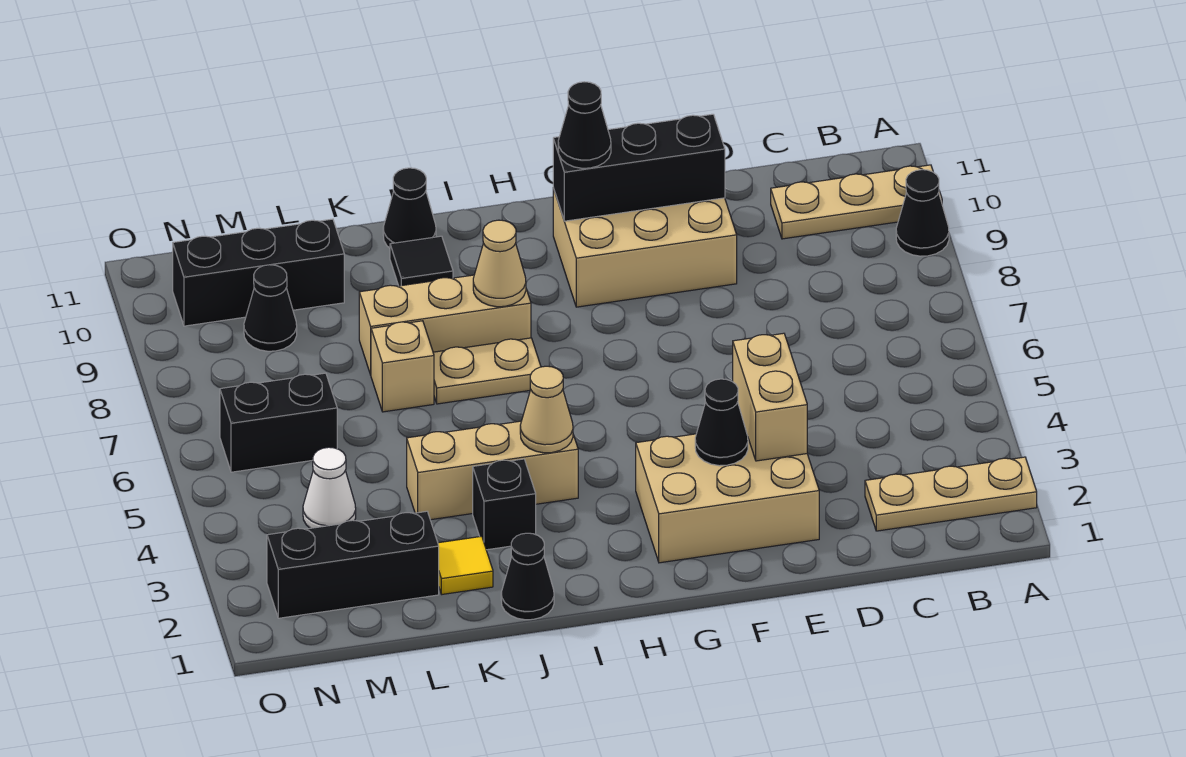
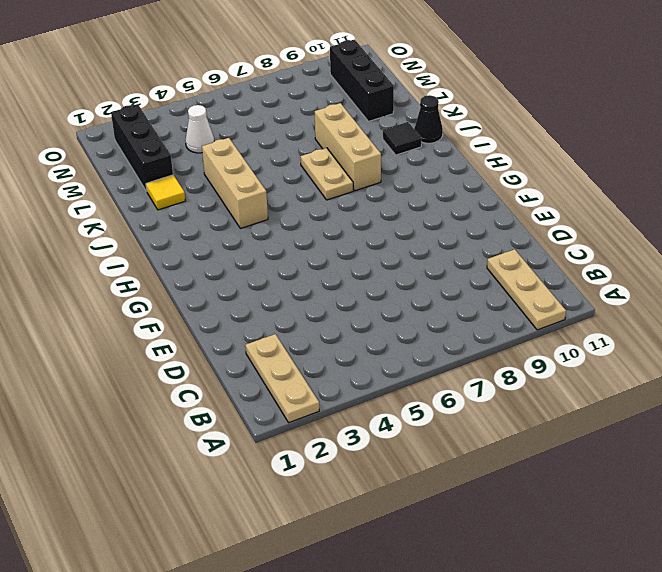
none -> black 1x1 cone [896,170,949,256]
none -> tan 2x3 brick [636,434,819,563]
none -> tan 2x3 brick [553,188,737,307]

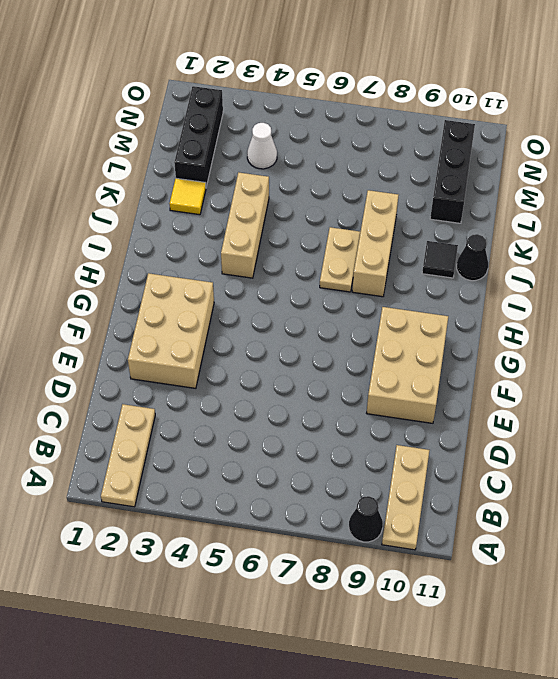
none -> black 1x1 cone [501,533,554,620]
none -> black 1x1 brick [473,459,536,550]
none -> tan 1x1 brick [371,321,434,412]

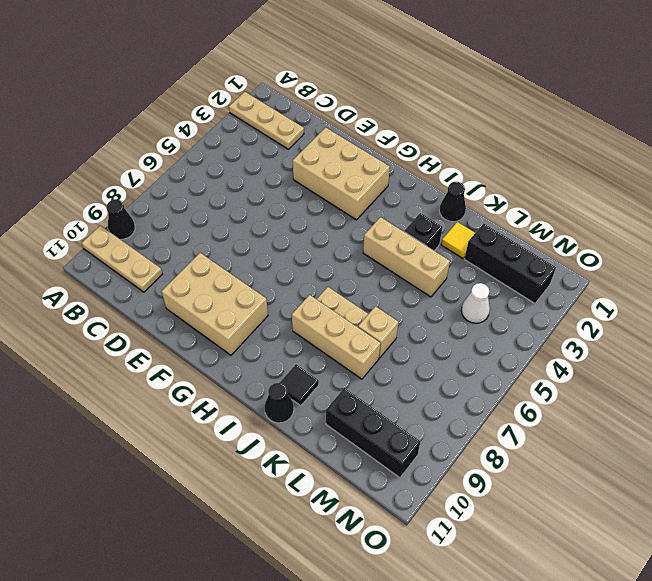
none -> black 1x2 brick [220,373,337,472]
none -> black 1x1 cone [244,265,297,351]
none -> tan 1x2 brick [733,333,807,461]

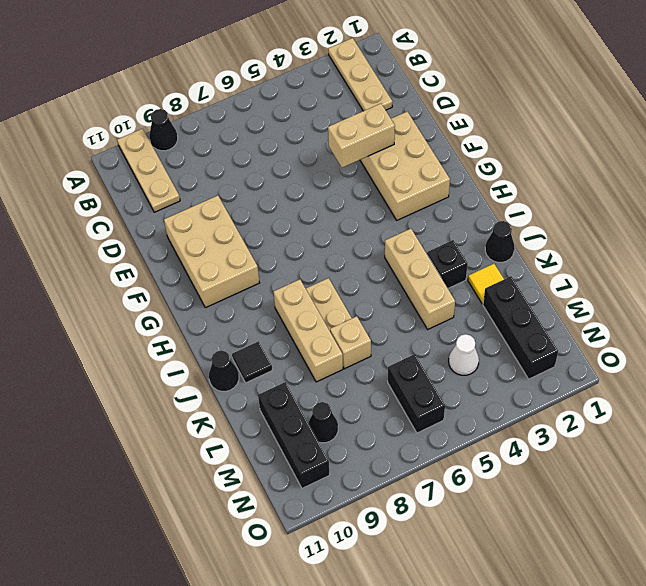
none -> black 1x3 brick [553,114,725,221]
none -> black 1x1 cone [695,379,748,466]
none -> tan 1x1 cone [520,366,573,453]

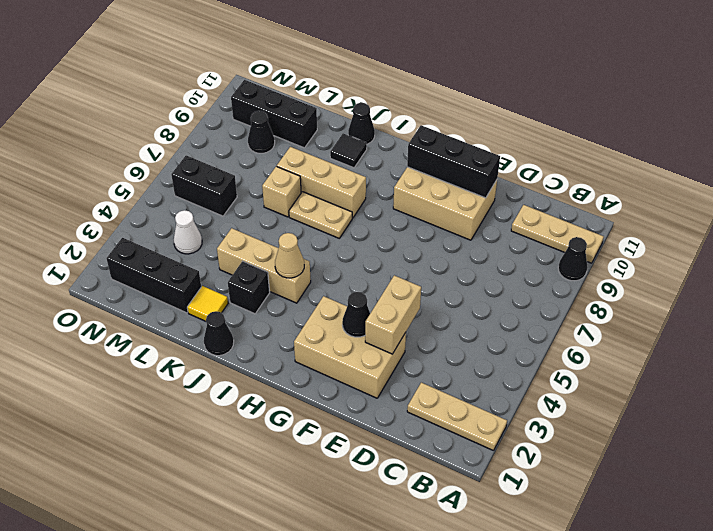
none -> tan 1x1 cone [473,220,526,307]
none -> black 1x1 cone [558,82,611,168]

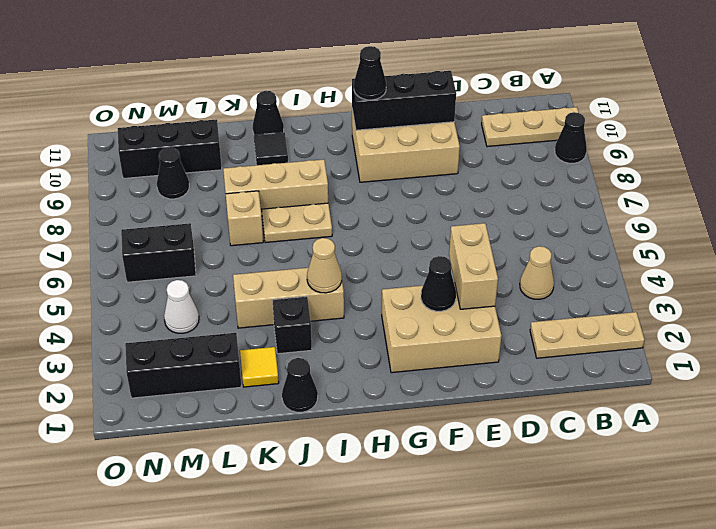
tan 1x1 cone [520,246,554,299] -> tan 1x1 cone moved to [473,220,526,307]

